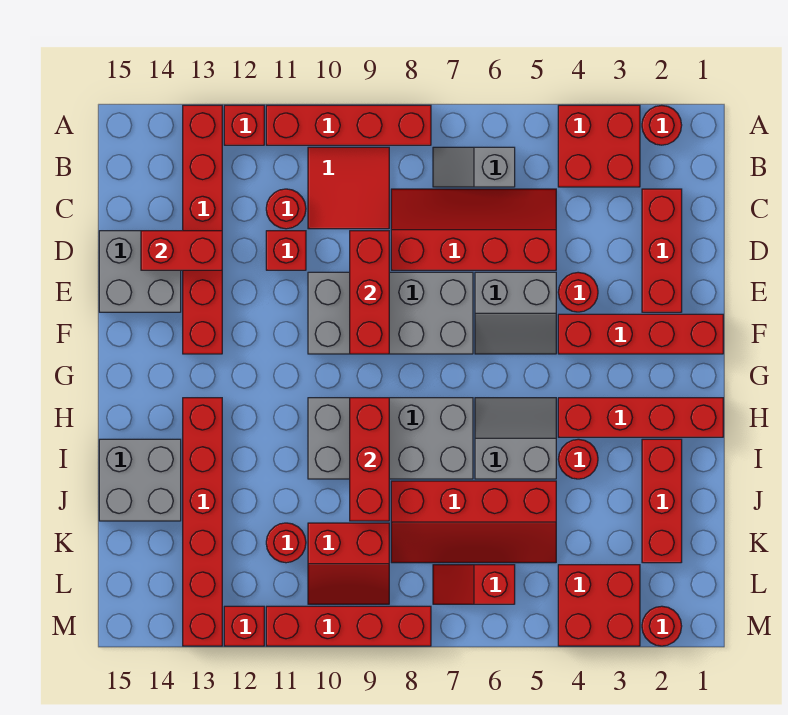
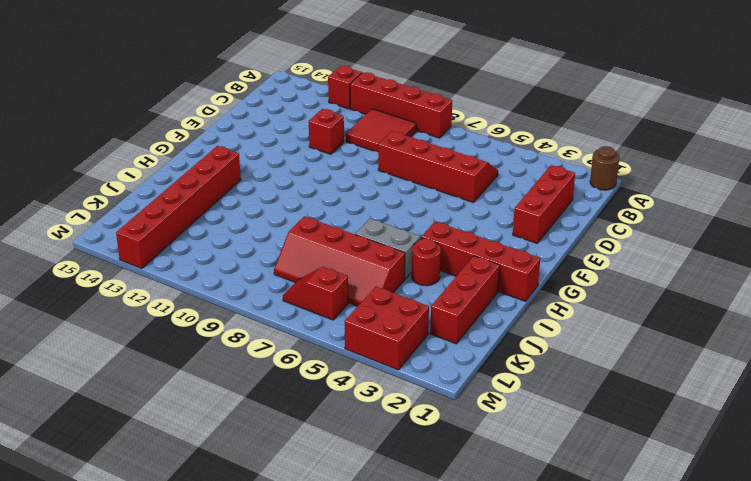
brown 1x1 round brick [590,146,619,190] -> none
none -> red 1x1 round brick [642,105,682,145]
none -> red 2x2 brick [558,105,640,187]
none -> red 1x6 brick [183,105,222,354]
none -> grey 1x2 slope [433,147,515,187]

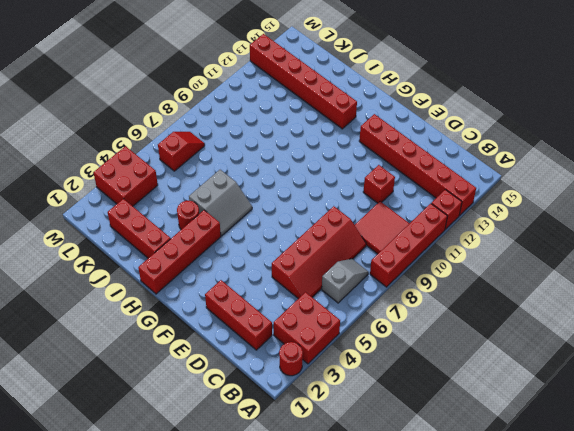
none -> red 1x1 round brick [266,189,306,229]
none -> grey 2x2 brick [99,231,181,312]
none -> red 1x1 round brick [558,272,598,312]
none -> grey 2x2 slope [475,272,556,354]

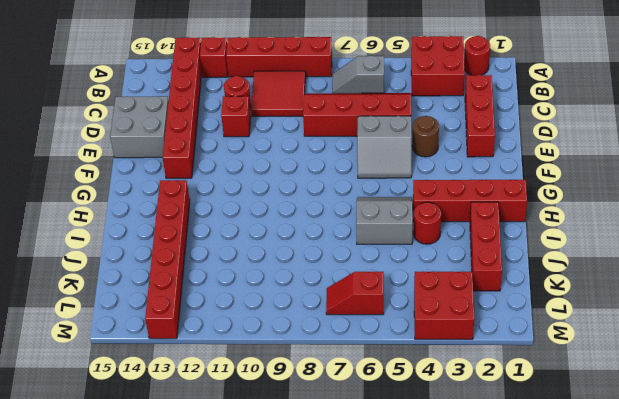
brown 1x1 round brick [412,116,439,157] -> red 1x1 round brick [558,272,598,312]
none -> grey 2x4 brick [308,272,473,354]
none -> red 1x4 brick [558,314,723,354]
none -> grey 2x4 brick [308,398,473,479]
none -> grey 2x2 brick [99,439,181,521]

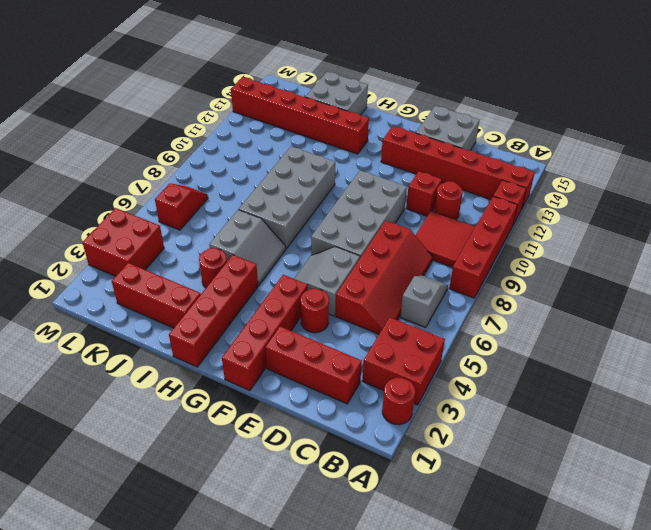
none -> red 2x4 slope [391,481,556,563]
none -> red 2x2 slope [308,523,389,604]
none -> red 1x1 round brick [266,523,306,563]
none -> red 1x1 round brick [642,606,682,646]

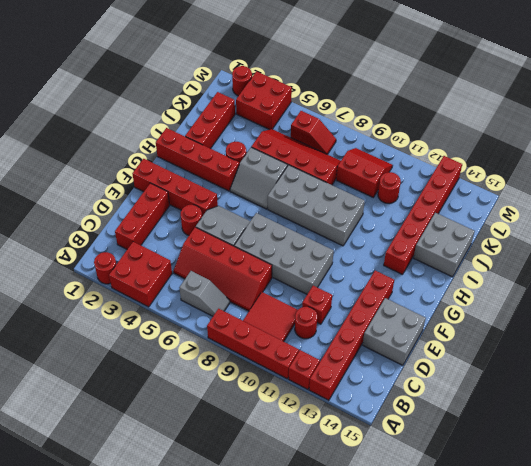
none -> red 1x4 brick [266,606,431,646]
none -> red 1x1 brick [224,606,264,646]
none -> red 1x3 brick [350,231,389,354]
none -> red 1x2 brick [141,231,222,270]

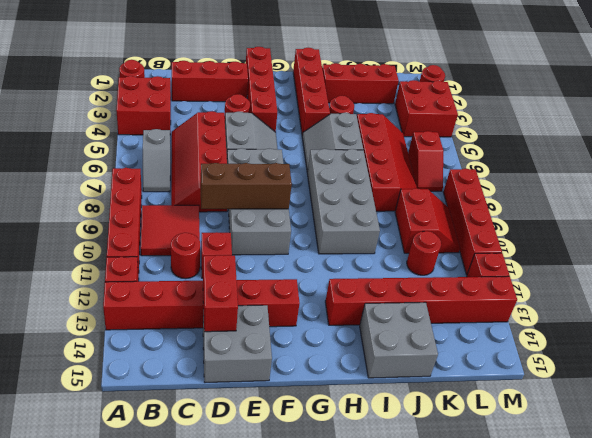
brown 1x3 brick [201,163,292,209] -> red 1x3 brick [350,231,389,354]
none -> red 1x3 brick [350,398,389,521]

